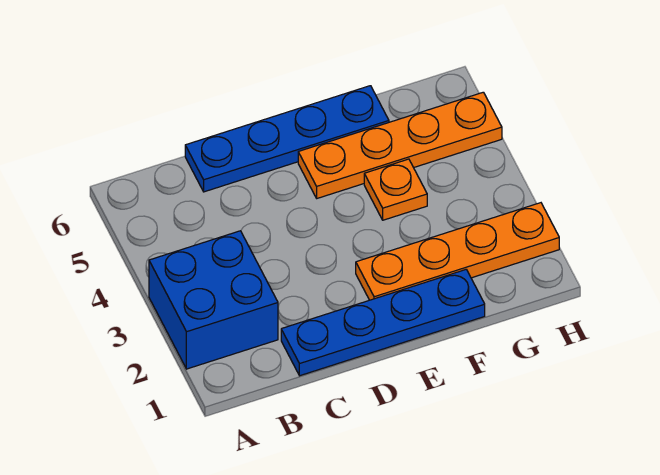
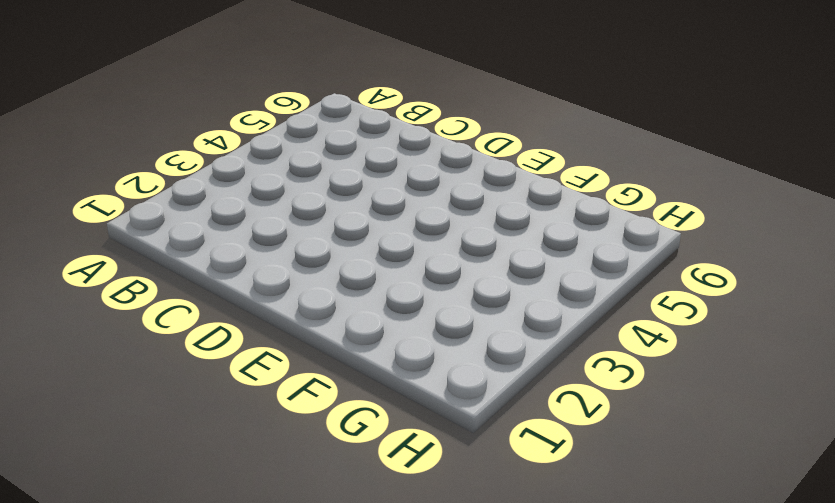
none -> blue 2x2 brick [149,231,278,369]
none -> blue 1x4 plate [281,270,485,376]

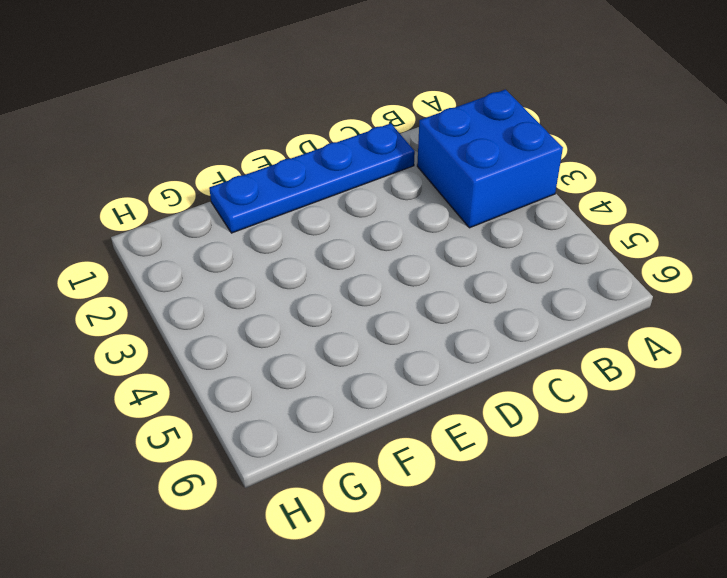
none -> blue 1x4 plate [185,86,389,192]
none -> orange 1x4 plate [356,203,559,300]

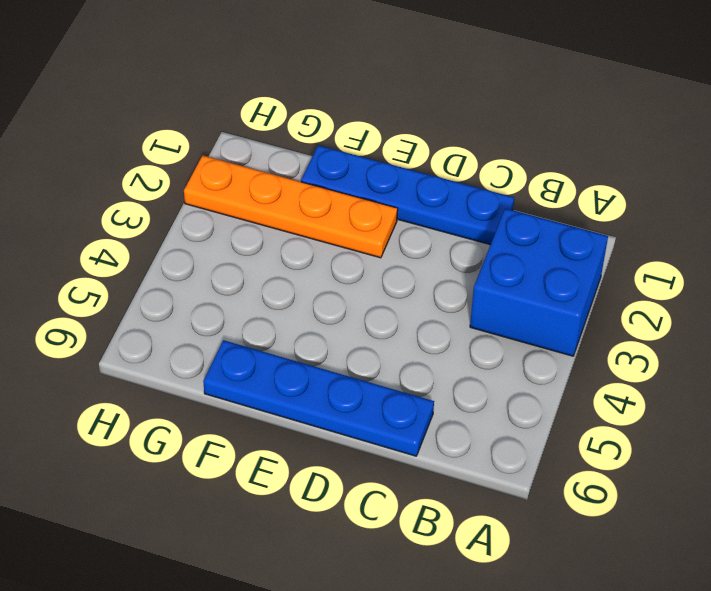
none -> orange 1x4 plate [298,92,502,198]
none -> orange 1x1 plate [364,159,427,220]

